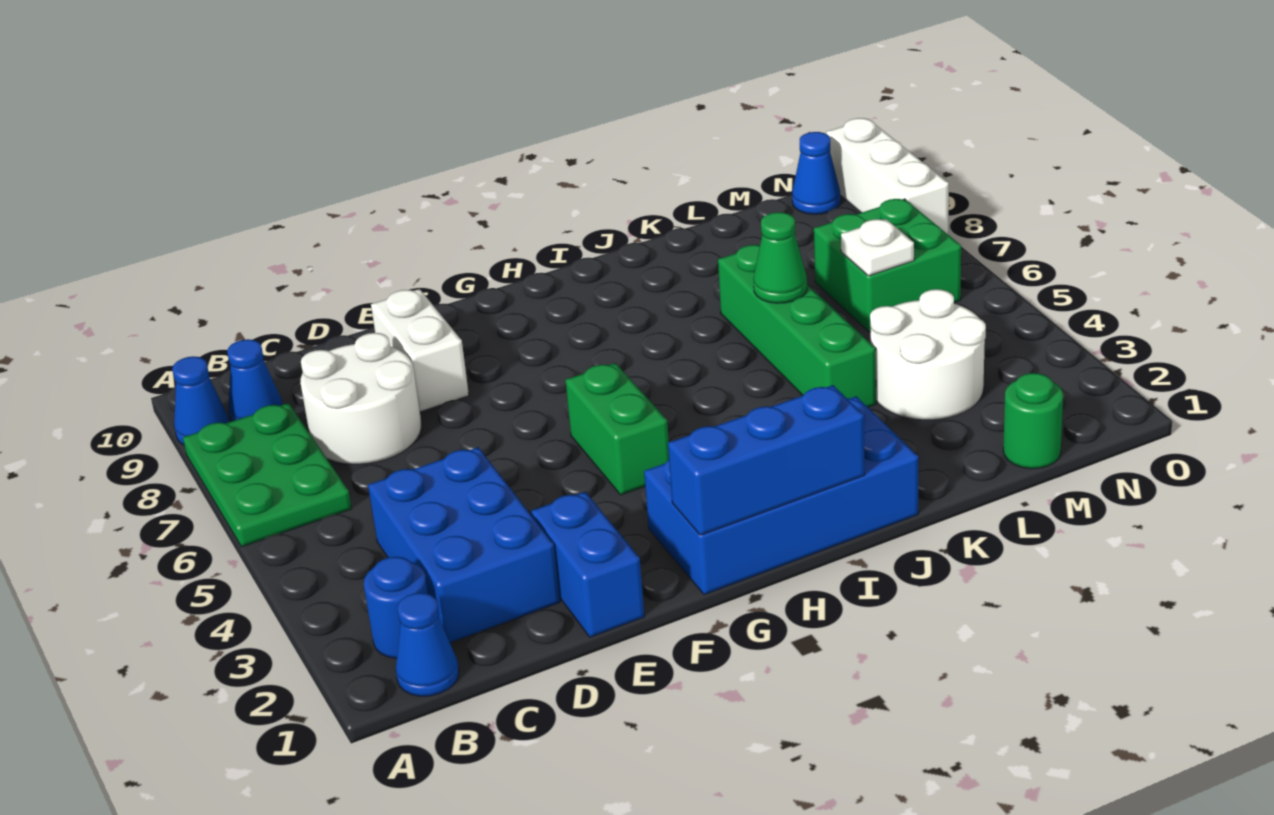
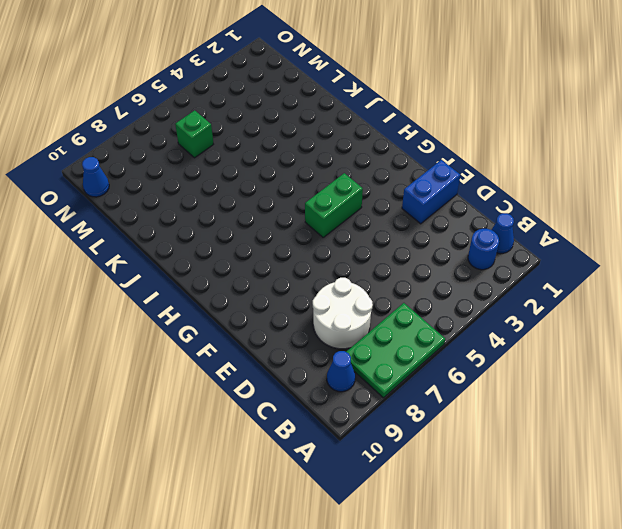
green 1x1 brick [175,110,213,158] -> green 2x2 brick [814,199,961,332]
none -> blue 1x1 cone [172,356,229,445]
none -> blue 2x3 brick [368,447,560,643]
none -> white 1x2 brick [371,289,469,412]

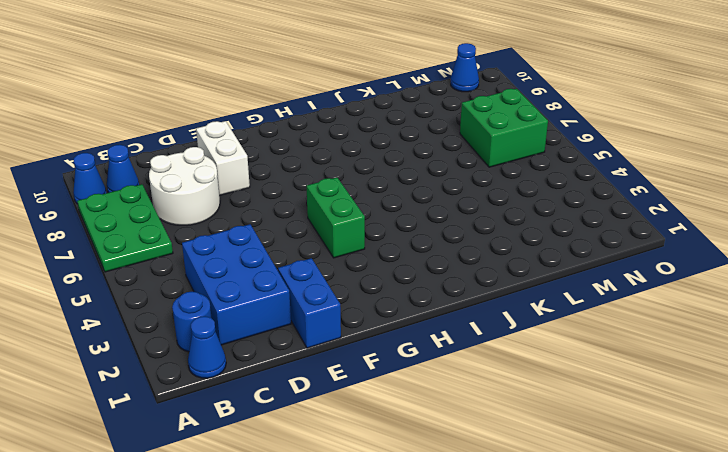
none -> blue 2x4 brick [644,396,919,595]
none -> green 1x4 brick [718,245,876,407]
none -> white 2x2 round brick [870,289,986,420]

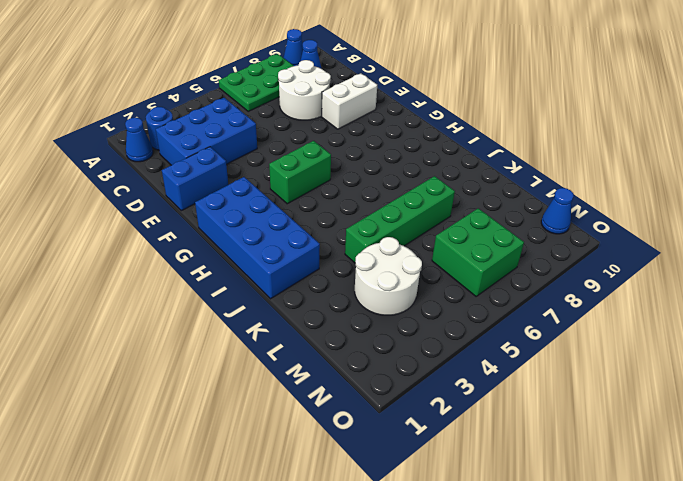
none -> green 1x1 round brick [1003,373,1063,469]
none -> white 1x3 brick [826,118,949,234]
none -> blue 1x3 brick [668,385,865,535]

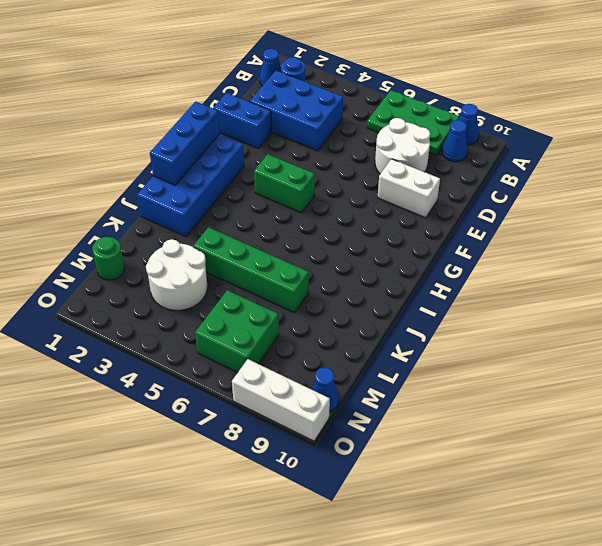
none -> green 1x1 cone [753,212,807,303]
none -> white 1x1 plate [841,219,914,276]

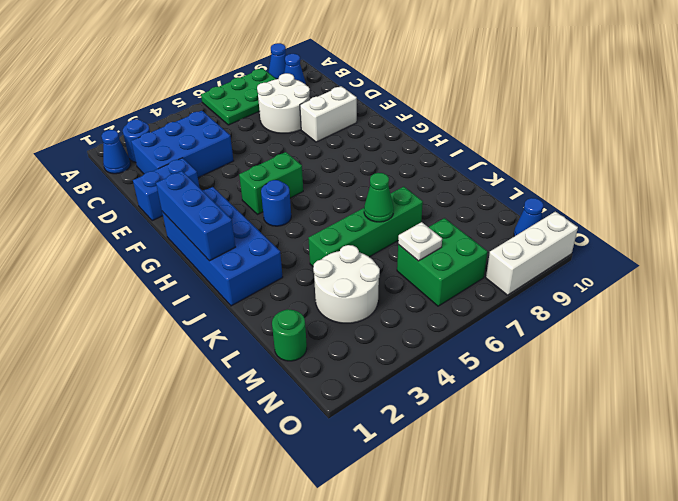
blue 1x1 round brick [261,180,291,226] -> none

